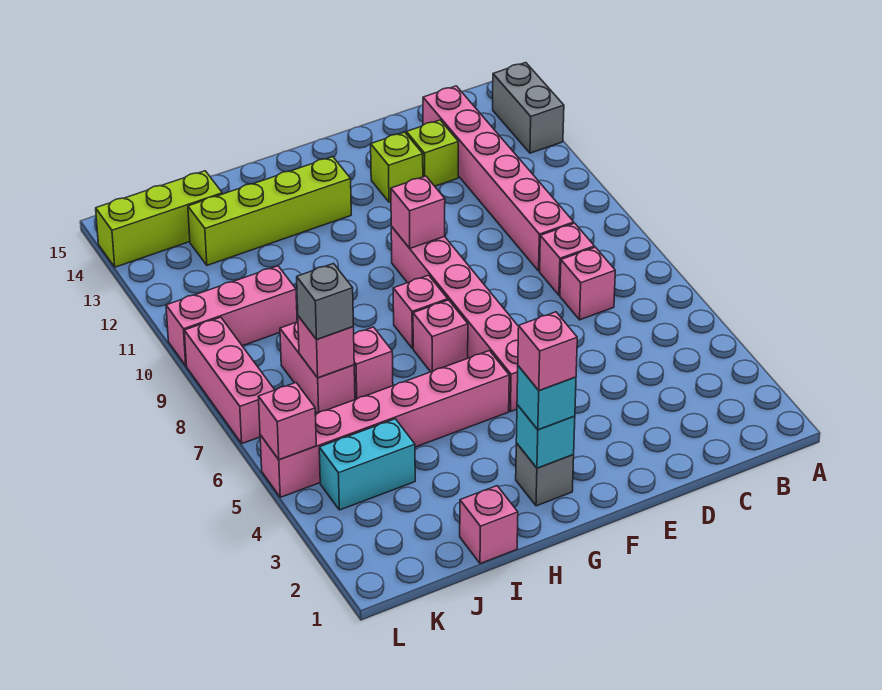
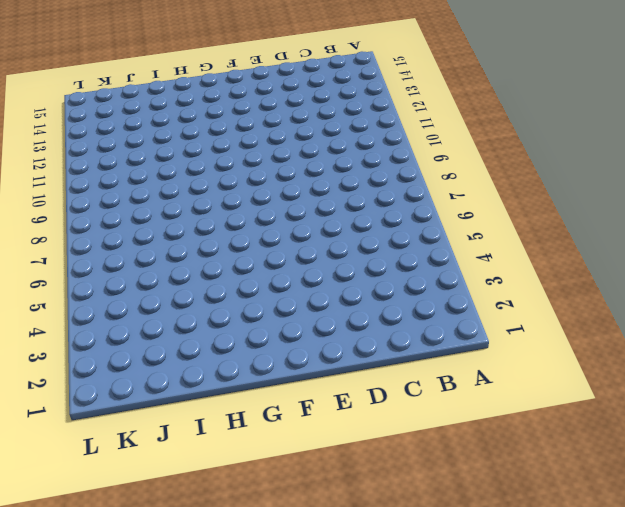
none -> grey 1x2 brick [493,63,564,153]
none -> pink 1x1 brick [560,247,615,320]
none -> pink 1x1 brick [540,223,594,295]

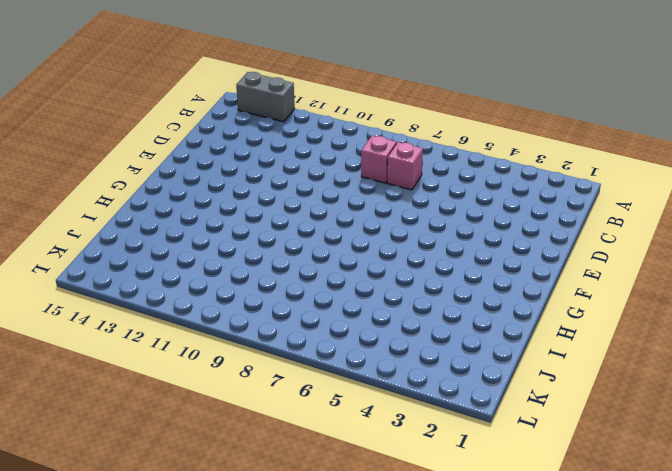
none -> pink 1x6 brick [423,86,574,271]
none -> lime 1x1 brick [406,120,458,186]
none -> lime 1x1 brick [371,132,423,202]

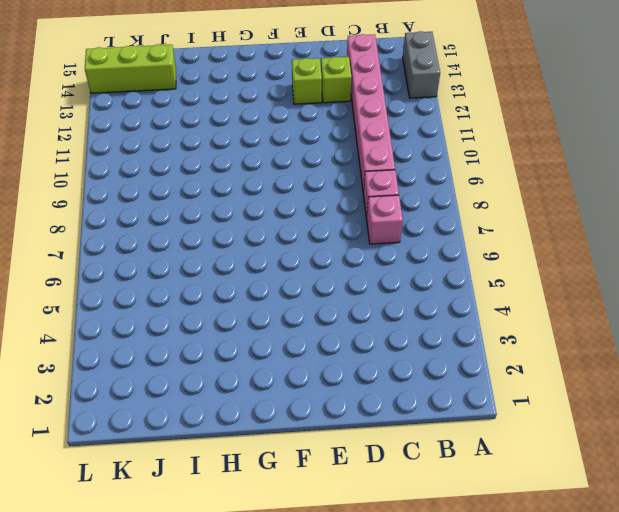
none -> pink 1x6 brick [391,226,519,411]
none -> grey 1x1 brick [516,443,574,506]
none -> pink 1x6 brick [260,351,509,497]

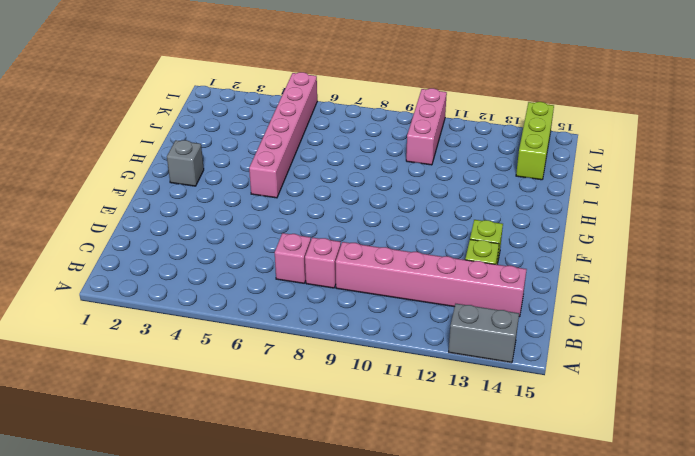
none -> pink 1x6 brick [391,226,519,411]
none -> pink 1x1 brick [413,300,468,372]
none -> pink 1x1 brick [393,275,448,349]

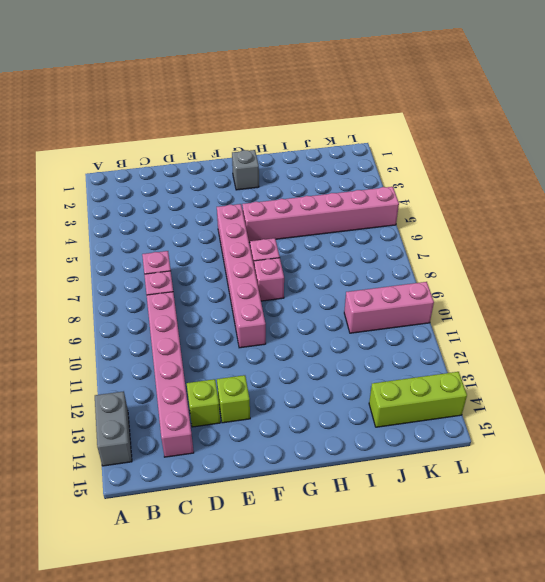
none -> lime 1x4 brick [188,157,351,265]
none -> pink 1x1 brick [460,486,518,564]
none -> pink 1x1 brick [354,327,393,400]

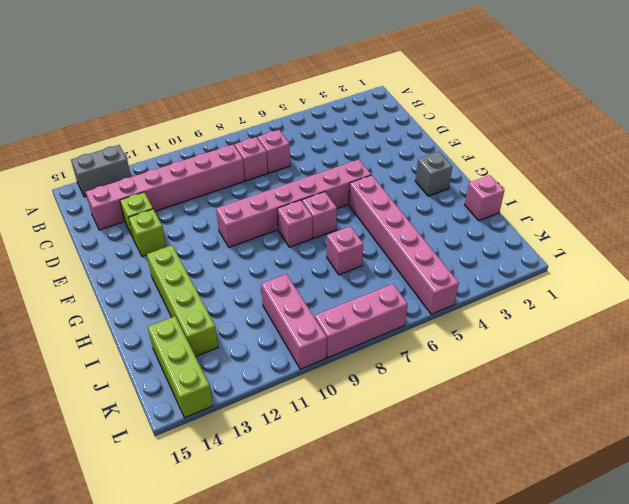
none -> cyan 1x2 brick [319,419,415,510]
none -> pink 1x2 brick [280,322,355,413]
none -> pink 1x1 brick [391,176,445,248]

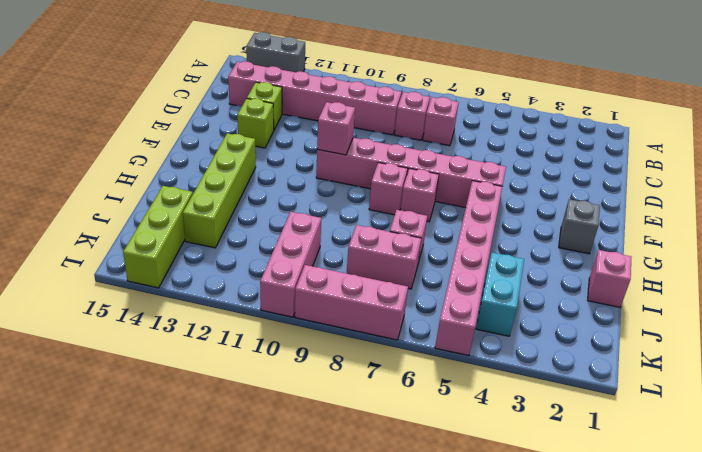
none -> cyan 1x1 brick [516,405,575,468]
none -> pink 1x1 brick [298,316,354,378]
none -> pink 1x1 brick [258,383,316,460]

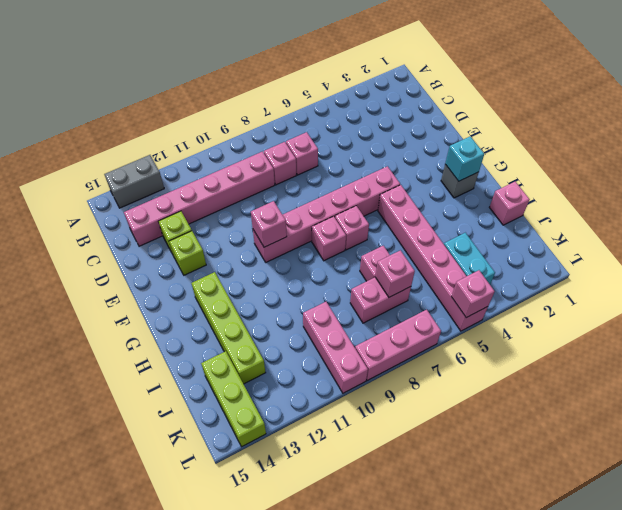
none -> cyan 1x1 brick [517,366,576,430]
none -> grey 1x1 brick [297,264,353,339]
none -> pink 1x1 brick [518,312,577,390]

